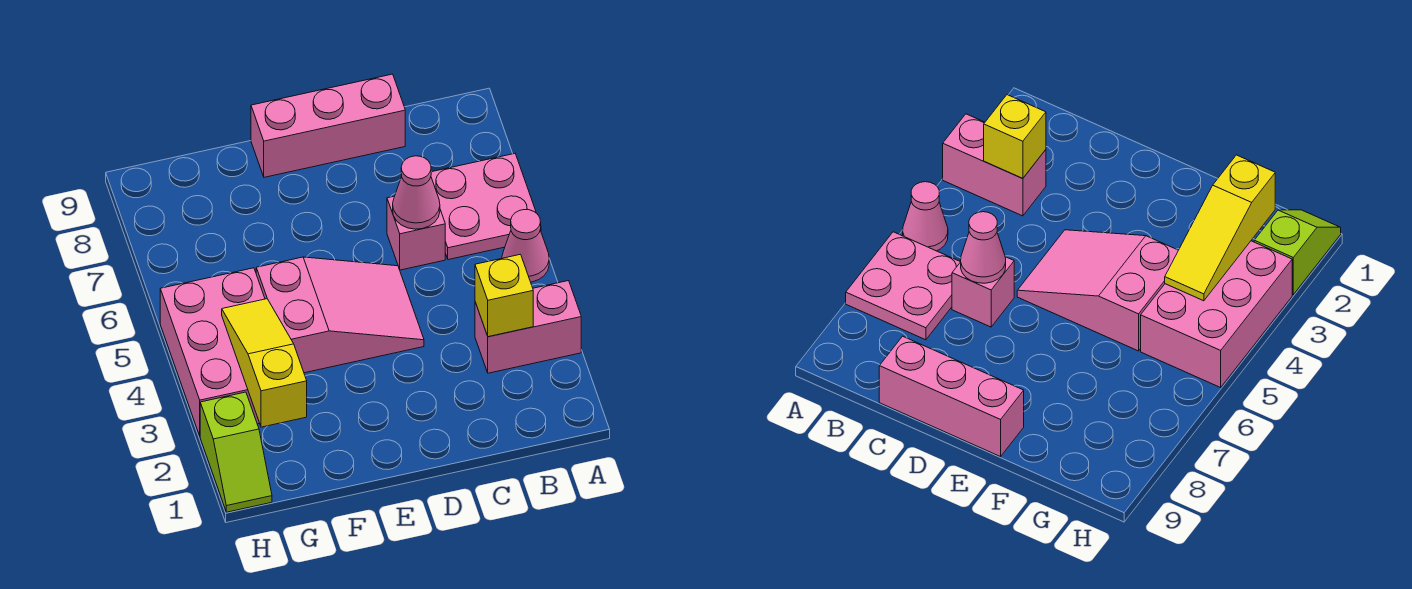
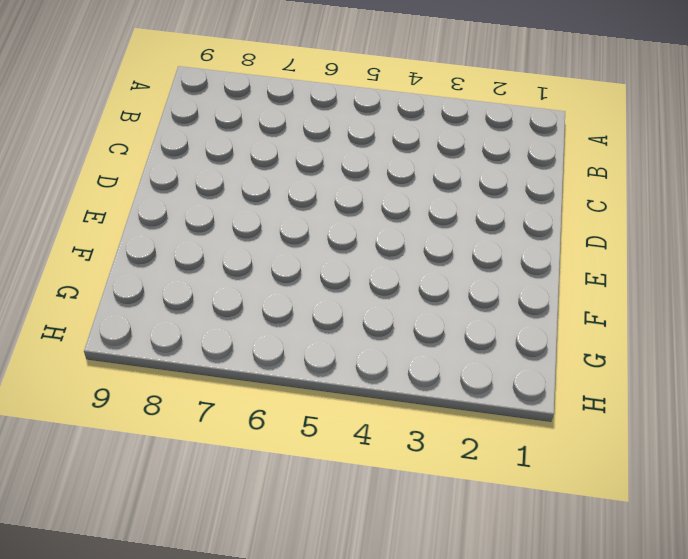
none -> pink 1x2 brick [475,281,581,373]
none -> pink 1x1 cone [502,210,549,282]

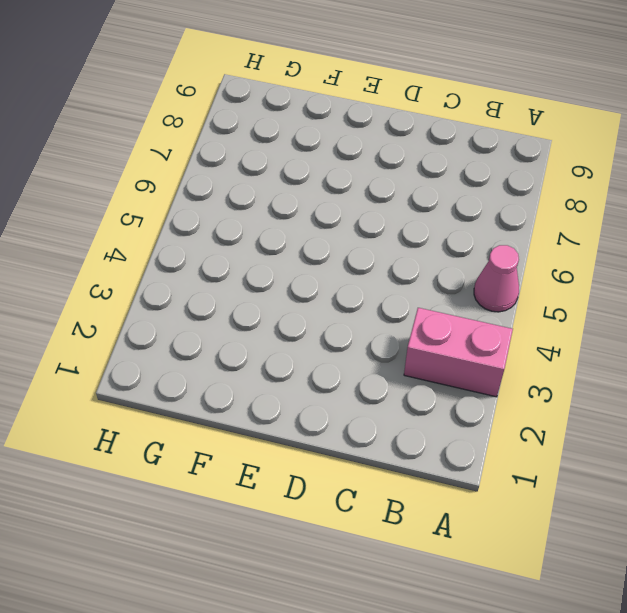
none -> pink 2x2 plate [431,154,541,260]
none -> pink 1x1 brick [387,196,445,270]

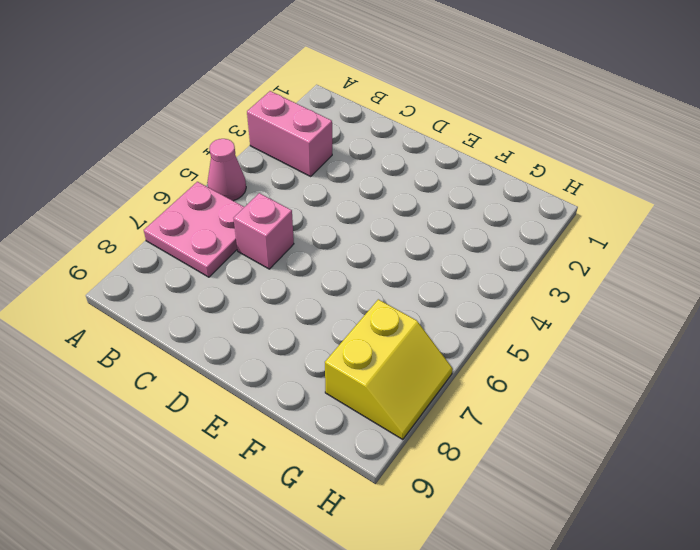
yellow 2x2 slope [325,299,453,440] -> none
none -> pink 1x3 brick [251,74,405,177]
none -> pink 2x3 slope [256,257,424,373]

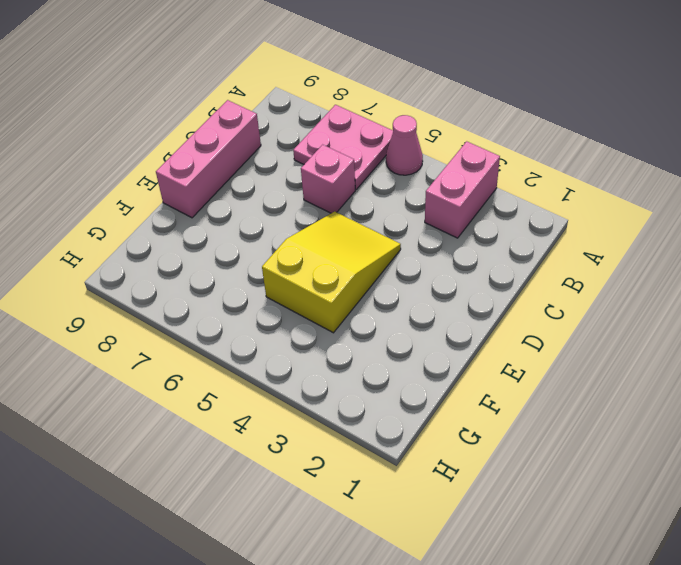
yellow 2x3 slope [262,211,401,333] -> pink 2x3 slope [256,257,424,373]
none -> pink 2x3 brick [160,268,265,436]
none -> lime 1x2 slope [200,392,272,512]

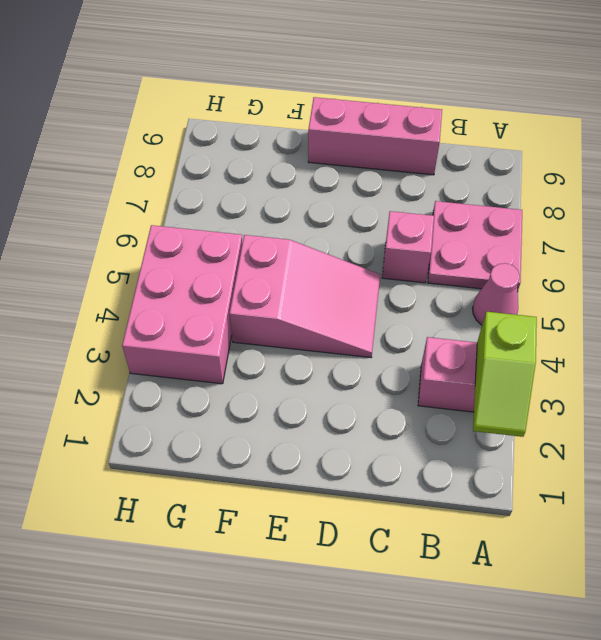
lime 1x2 slope [473,312,537,437] -> lime 1x2 slope moved to [200,392,272,512]
none -> yellow 1x1 brick [475,254,533,337]
none -> pink 1x1 cone [393,156,440,229]

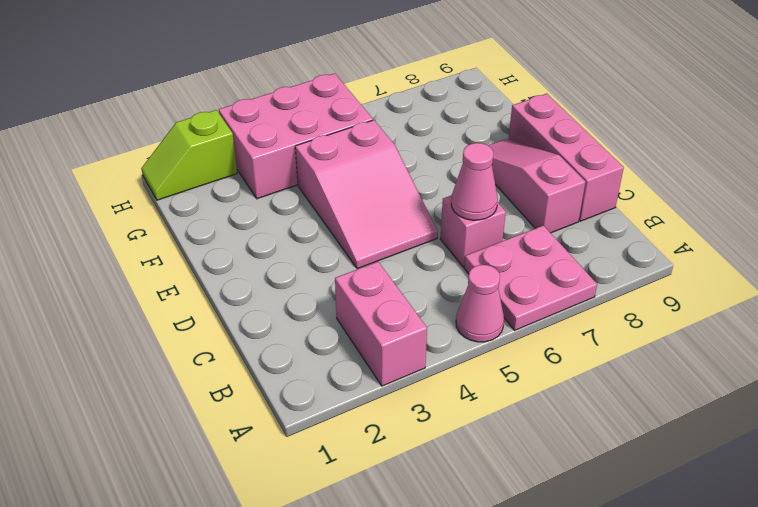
pink 1x3 slope [488,139,585,233] -> none
none -> yellow 1x1 brick [475,254,533,337]
none -> yellow 1x3 slope [222,299,307,427]

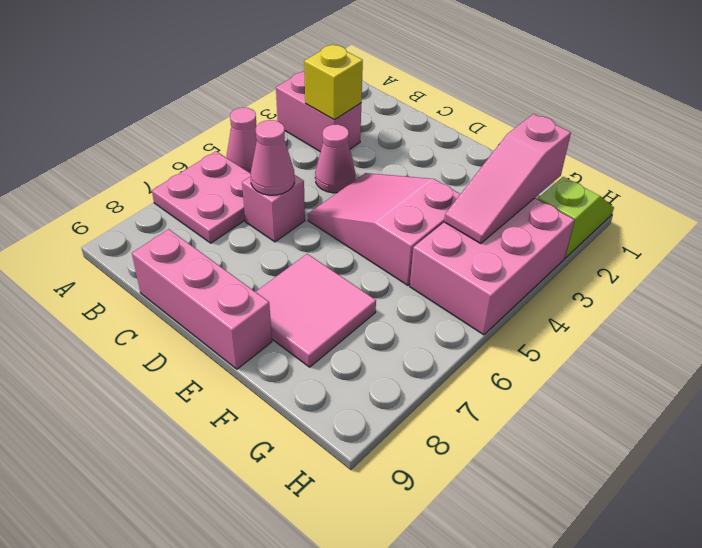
pink 1x1 cone [315,125,355,193] -> none
pink 2x2 tile [256,254,376,367] -> none
pink 1x3 slope [444,114,571,244] -> yellow 1x3 slope [222,299,307,427]

